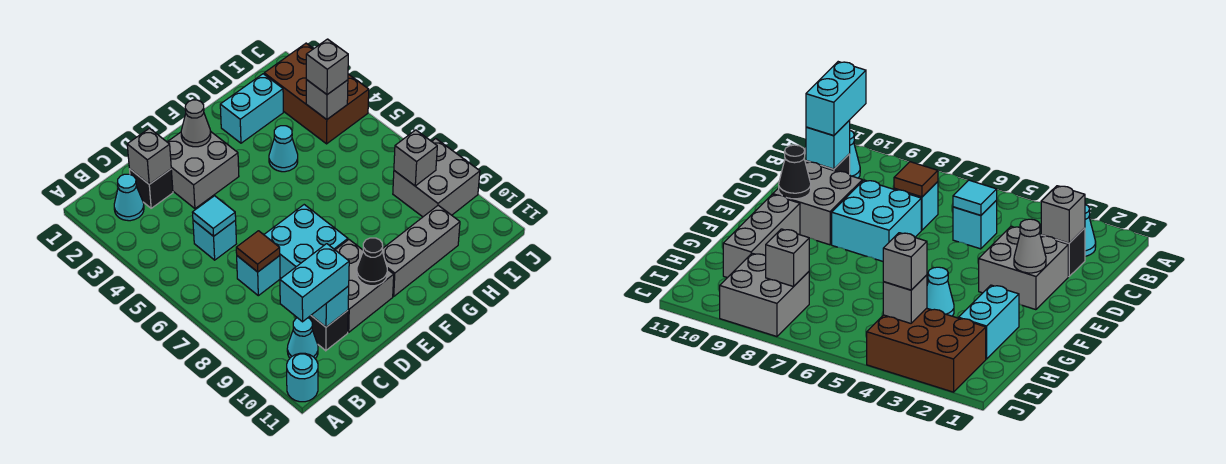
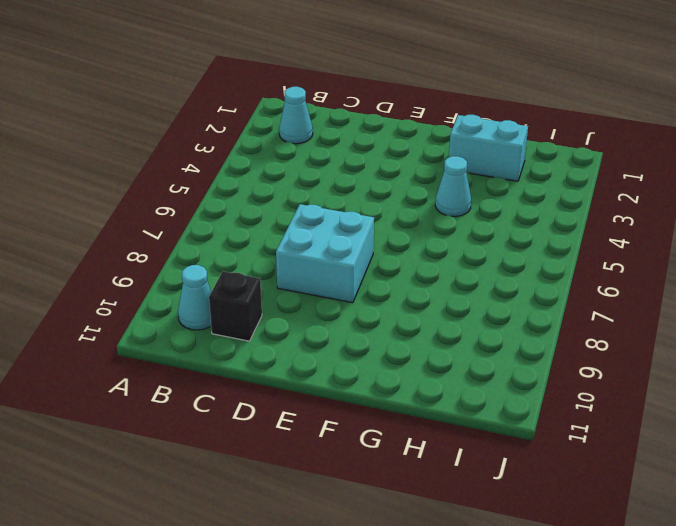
none -> cyan 1x1 round brick [287,353,318,402]
none -> black 1x1 brick [130,169,173,208]
none -> cyan 1x1 brick [193,220,236,260]

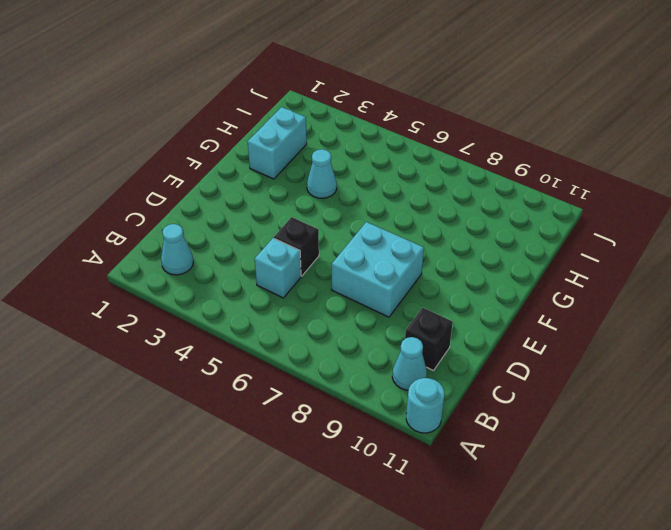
black 1x1 brick [274,217,319,276] -> black 1x1 brick moved to [130,169,173,208]
none -> cyan 1x1 brick [237,256,280,296]
none -> grey 2x2 brick [168,132,239,209]
none -> grey 2x2 brick [336,240,394,332]

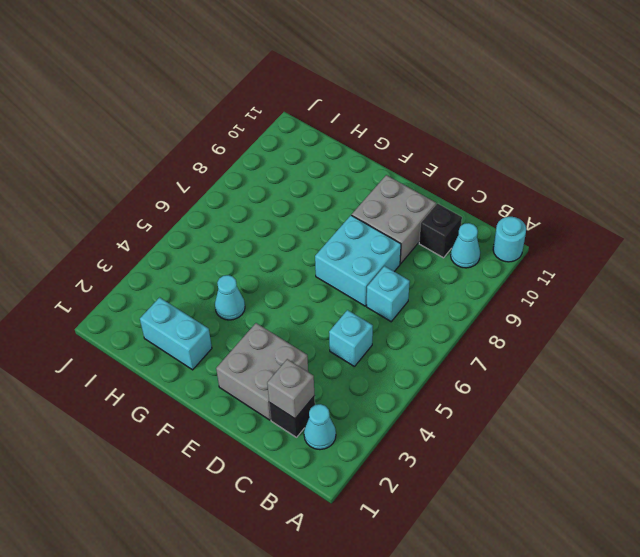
none -> grey 1x3 brick [382,205,460,296]
none -> brown 2x3 brick [264,43,369,144]
none -> grey 2x2 brick [393,139,480,217]

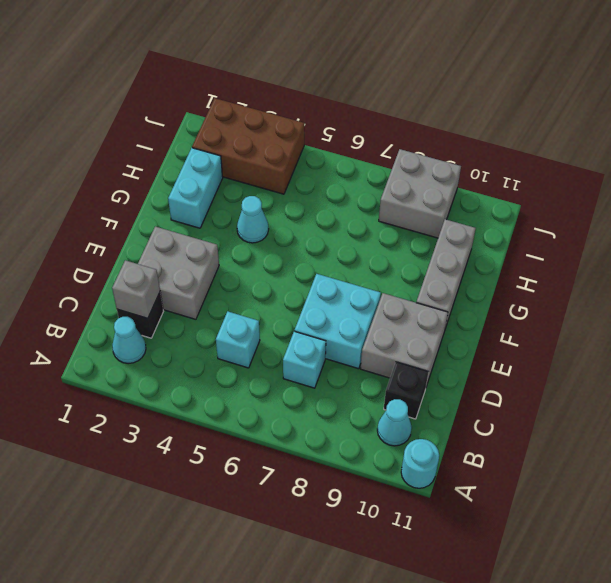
none -> cyan 1x1 tile [192,196,236,236]
none -> brown 1x1 tile [236,231,280,272]
none -> cyan 1x1 brick [311,286,349,327]

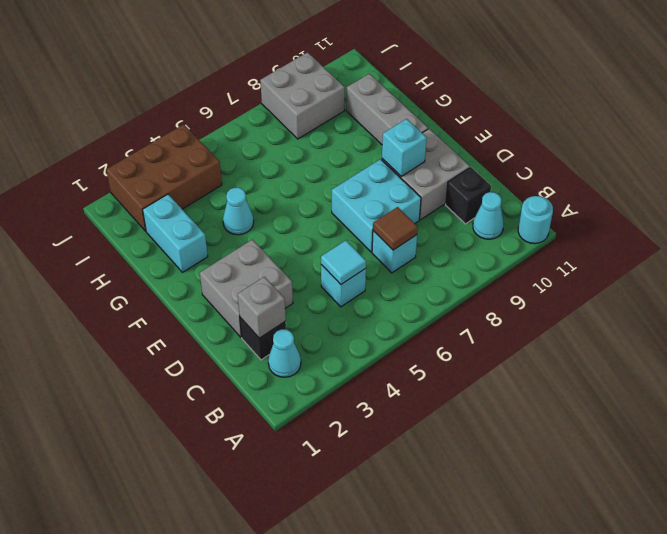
cyan 1x1 brick [382,119,427,176] -> cyan 1x1 brick moved to [311,286,349,327]
none -> grey 1x1 cone [181,100,211,147]
none -> black 1x1 cone [357,238,387,286]
none -> grey 1x1 brick [306,80,348,120]

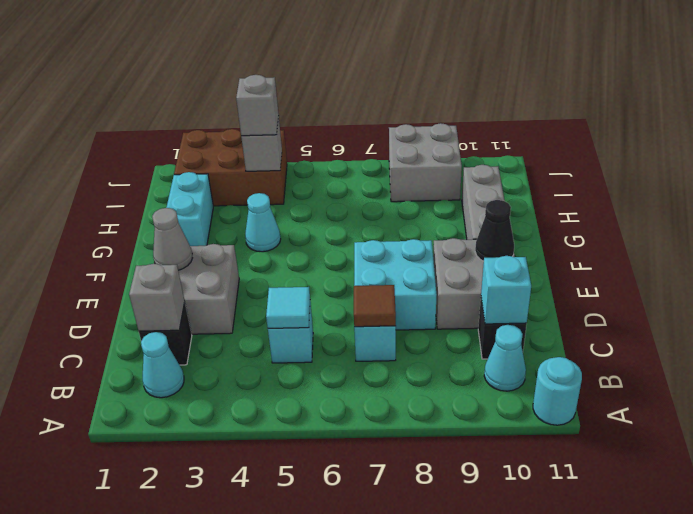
none -> grey 1x1 brick [394,130,437,186]
none -> cyan 1x2 brick [280,244,349,322]

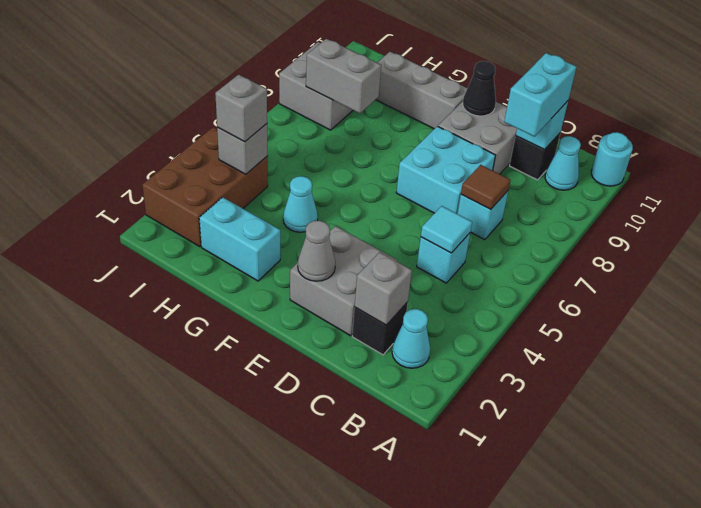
cyan 1x2 brick [504,53,576,137] -> cyan 1x2 brick turned to [280,244,349,322]
grey 1x2 brick [306,39,381,113] -> grey 1x1 brick [394,130,437,186]

